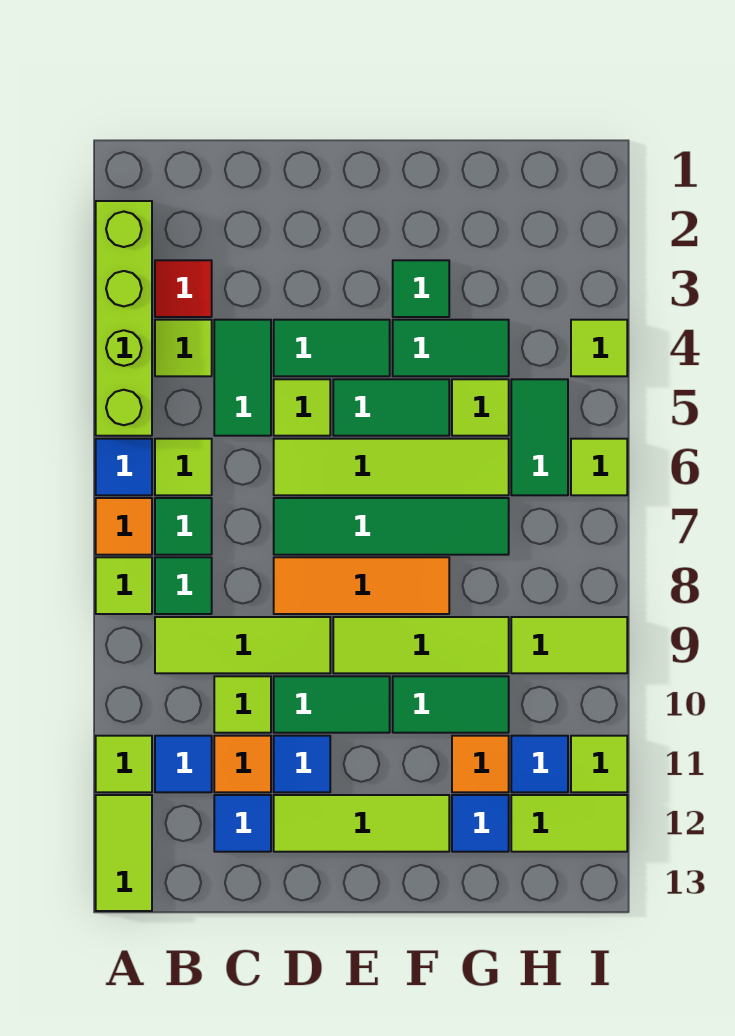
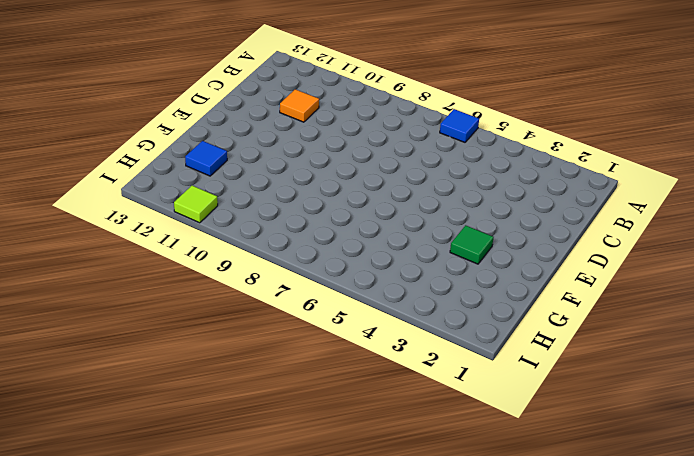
none -> lime 1x4 brick [96,201,152,436]
none -> orange 1x1 tile [96,498,152,555]
none -> lime 1x1 tile [96,557,152,614]
none -> lime 1x1 tile [96,736,152,792]

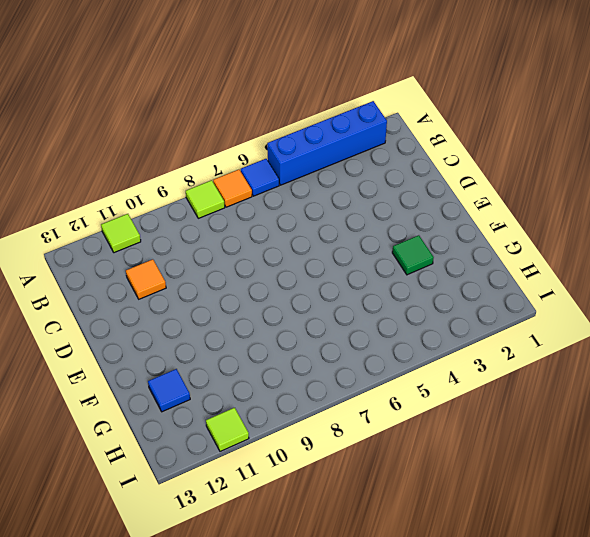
blue 1x4 brick [267,101,387,185] -> lime 1x4 brick [96,201,152,436]
none -> lime 1x2 tile [96,795,152,911]
none -> red 1x1 tile [155,260,212,317]
none -> lime 1x1 tile [155,320,212,376]
none -> lime 1x1 tile [155,439,212,495]

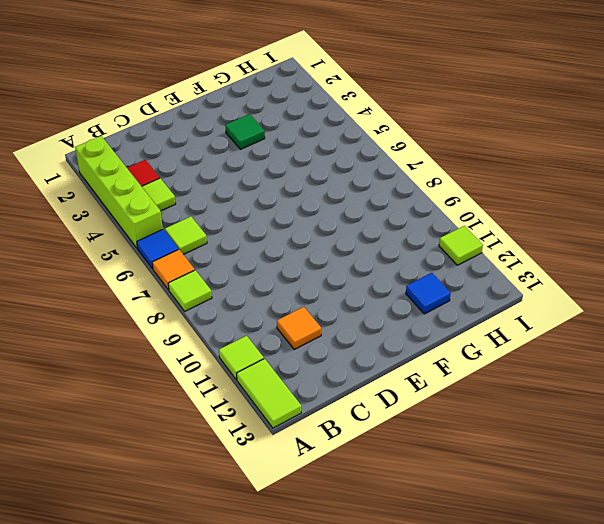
none -> green 1x1 tile [155,498,212,555]
none -> green 1x1 tile [155,557,212,614]
none -> lime 1x3 tile [155,617,330,673]
none -> blue 1x1 tile [155,736,212,792]

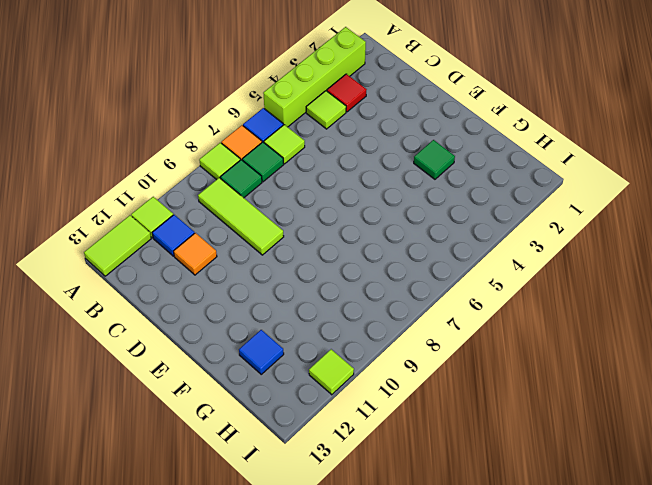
none -> green 1x2 tile [214,320,271,436]
none -> lime 1x1 tile [214,676,271,733]
none -> blue 1x1 tile [214,795,271,852]
none -> green 1x2 tile [274,320,390,376]

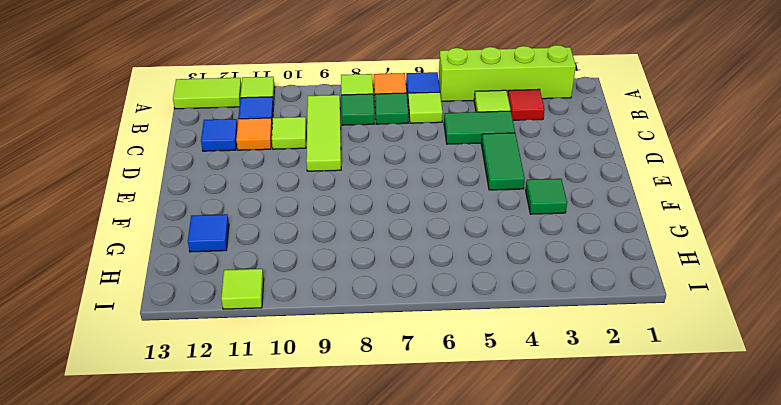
none -> lime 1x1 tile [274,379,330,436]
none -> lime 1x4 tile [274,439,509,495]
none -> green 1x4 tile [274,498,509,555]
none -> orange 1x3 tile [274,557,449,614]

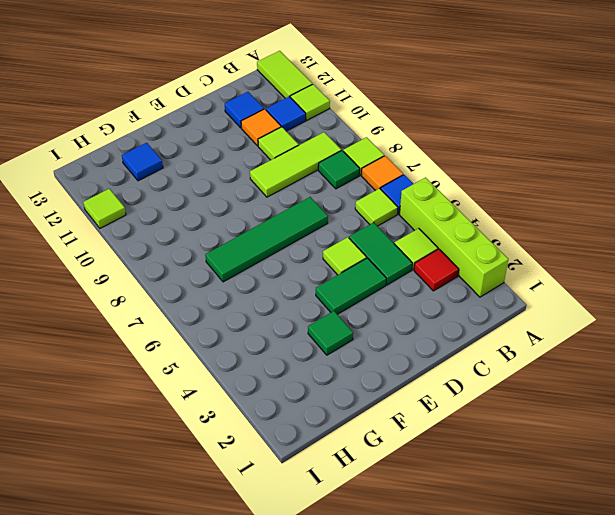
none -> green 1x1 tile [155,498,212,555]
none -> lime 1x4 tile [274,439,509,495]
none -> orange 1x3 tile [274,557,449,614]
none -> green 1x2 tile [274,676,390,733]

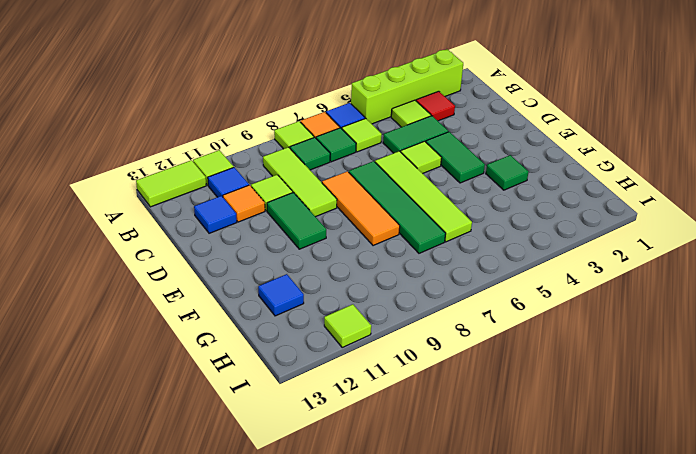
none -> blue 1x1 tile [274,736,330,792]
none -> lime 1x3 tile [274,795,449,852]
none -> green 1x2 tile [333,379,449,436]
none -> lime 1x3 tile [333,617,509,673]

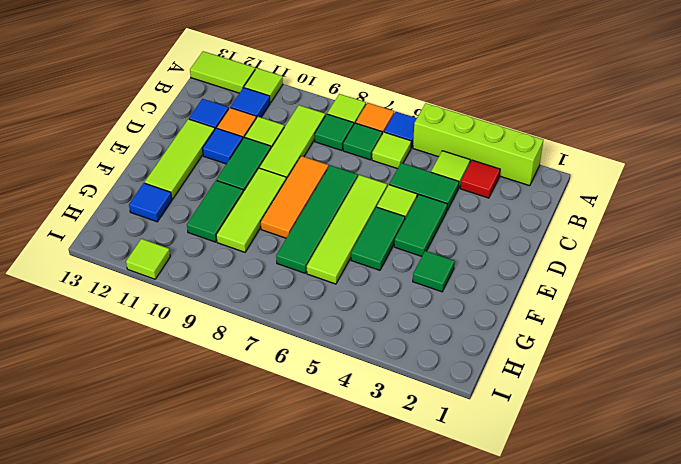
none -> green 1x2 tile [393,320,509,376]
none -> lime 1x1 tile [452,379,509,436]
none -> orange 1x1 tile [452,736,509,792]
none -> green 1x2 tile [511,379,568,495]

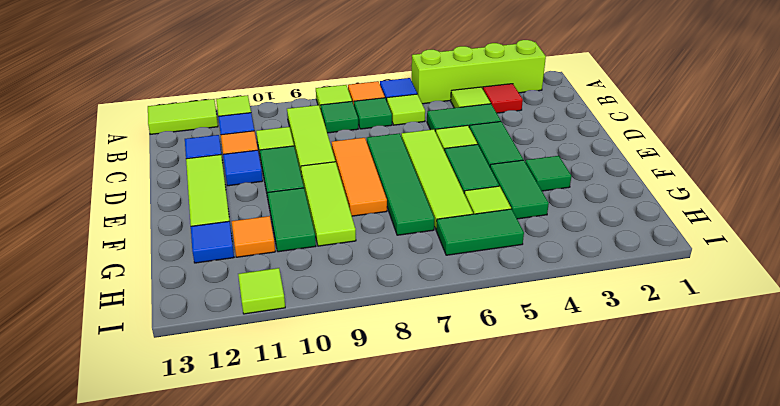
none -> lime 1x2 tile [511,617,627,673]
none -> blue 1x1 tile [511,736,568,792]
none -> lime 1x2 tile [511,795,627,852]
none -> lime 1x1 tile [571,320,627,376]

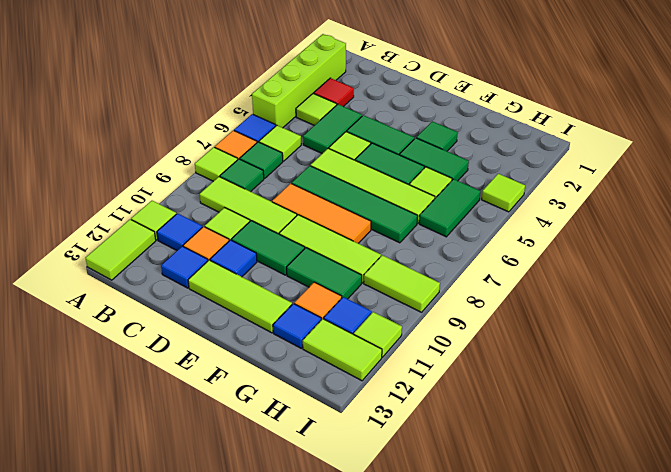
none -> lime 1x1 tile [571,439,627,495]

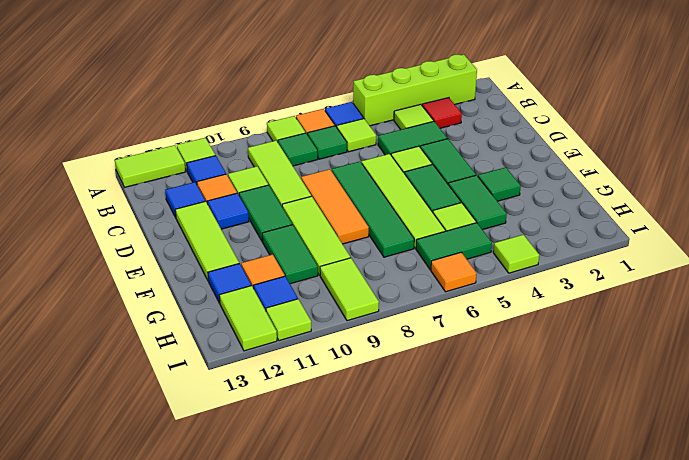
orange 1x1 tile [431,252,477,292] -> lime 1x1 tile [571,439,627,495]

